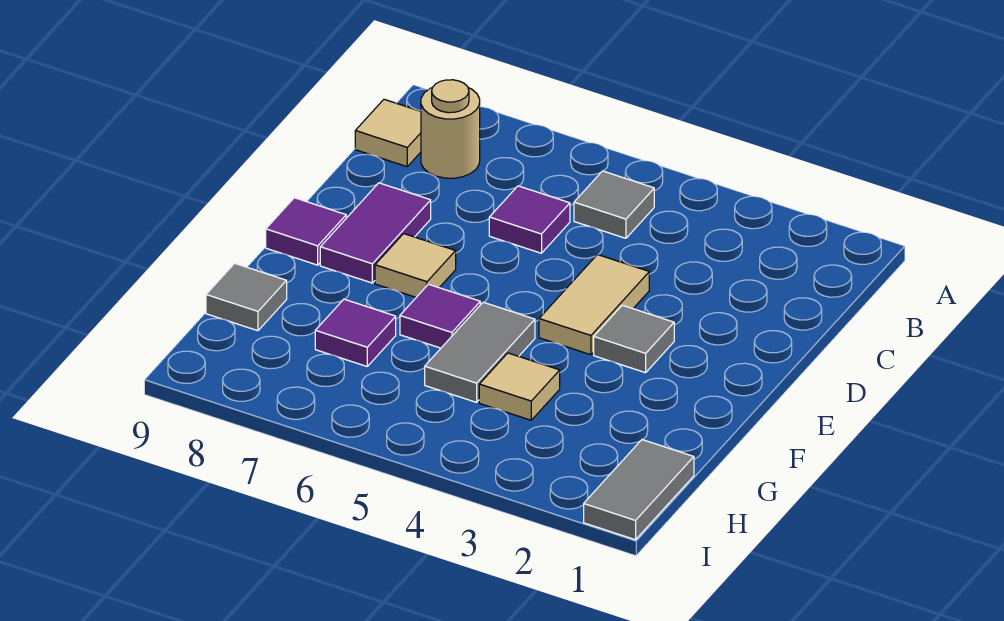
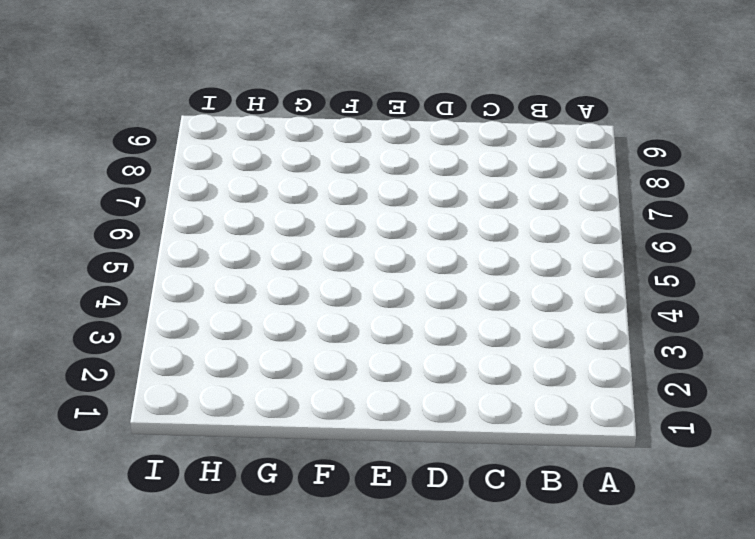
none -> grey 1x1 tile [574,171,654,238]
none -> tan 1x1 round brick [421,80,480,178]
none -> tan 1x1 tile [355,99,421,167]

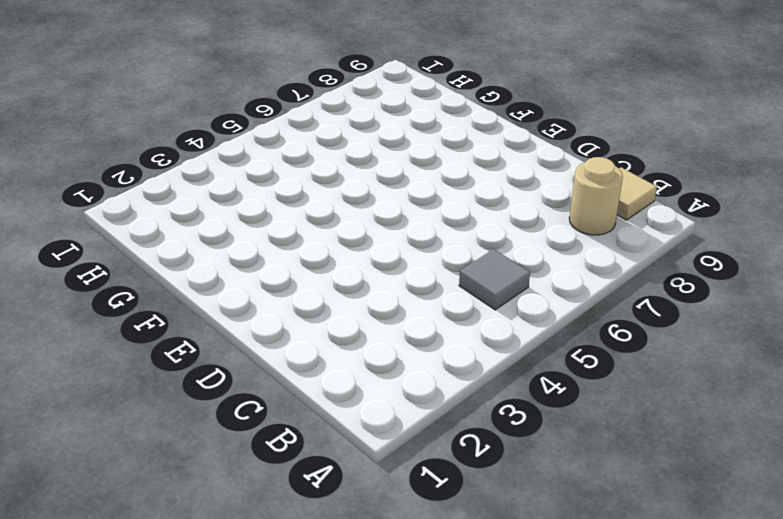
none -> purple 1x1 tile [489,186,570,253]
none -> tan 1x2 tile [539,255,649,355]
none -> purple 1x2 tile [320,183,431,283]

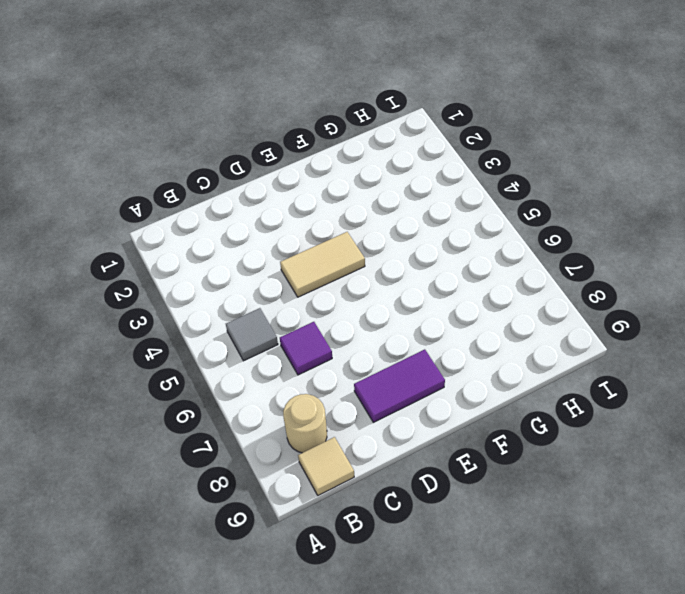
none -> grey 1x1 tile [594,305,674,373]
none -> tan 1x1 tile [375,234,456,297]
none -> purple 1x1 tile [266,198,346,265]

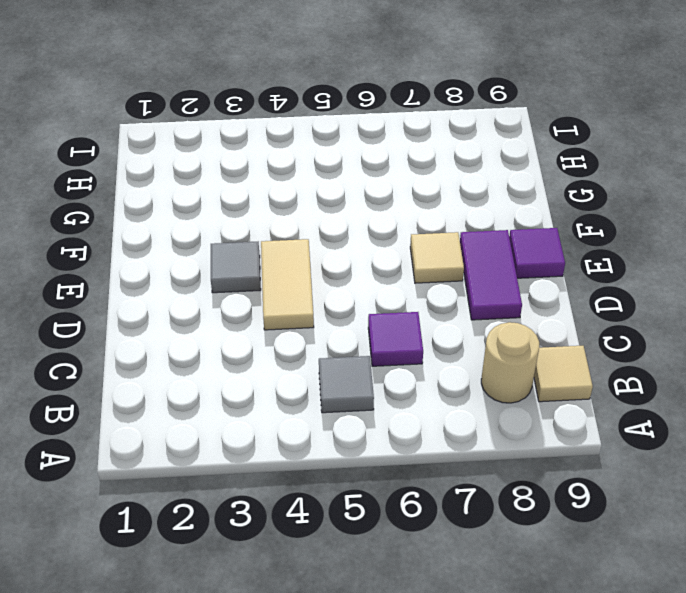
none -> grey 1x2 tile [425,302,535,402]
none -> purple 1x1 tile [400,284,480,348]
none -> tan 1x1 tile [479,353,560,420]

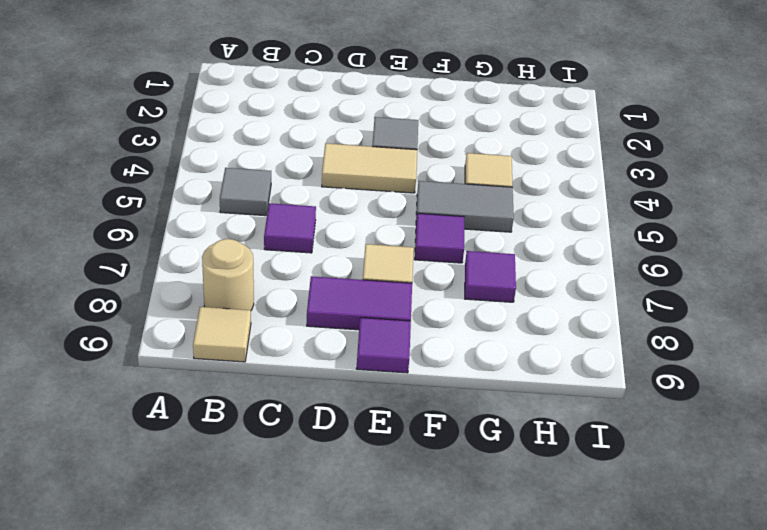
none -> grey 1x1 tile [206,263,287,331]
none -> grey 1x2 tile [584,440,694,540]

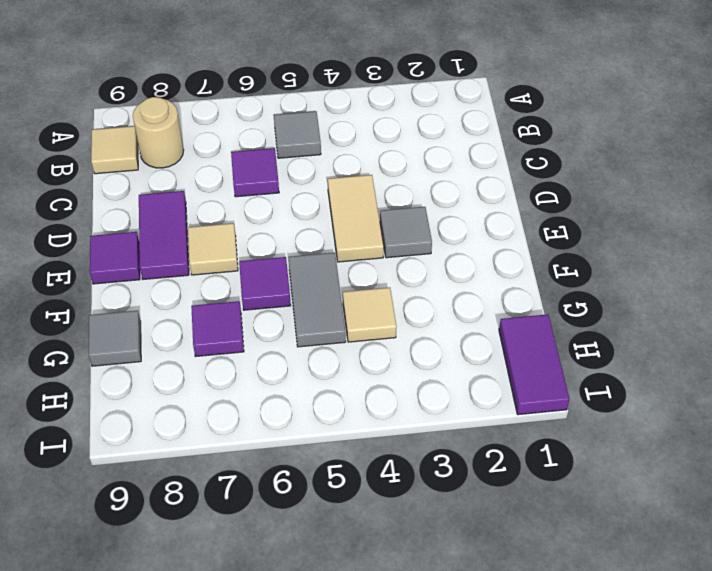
purple 1x2 tile [499,314,569,415] -> grey 1x2 tile [584,440,694,540]

